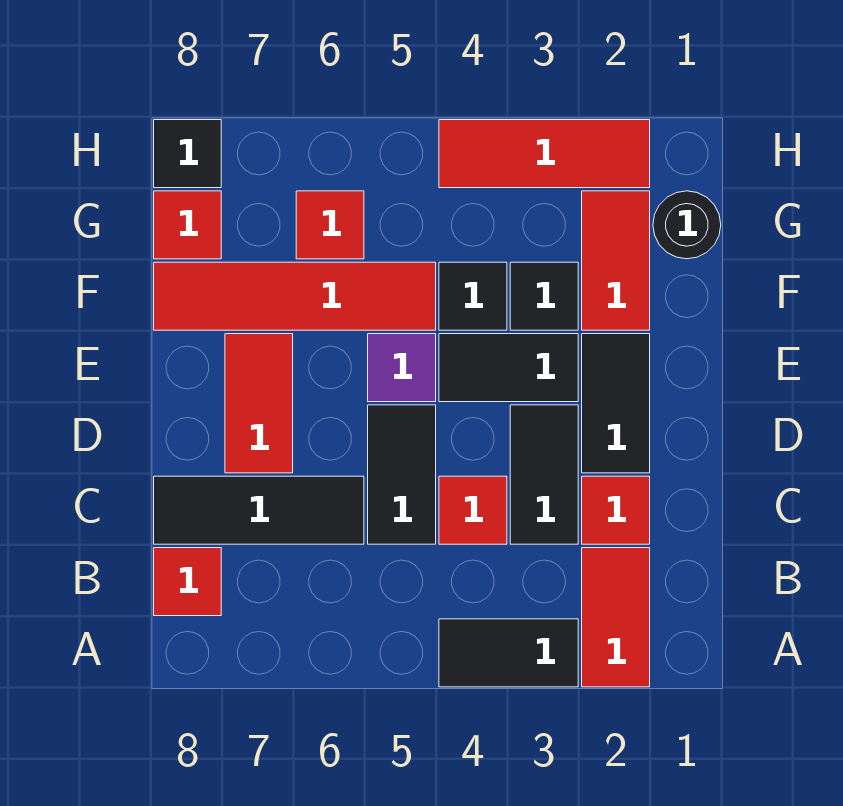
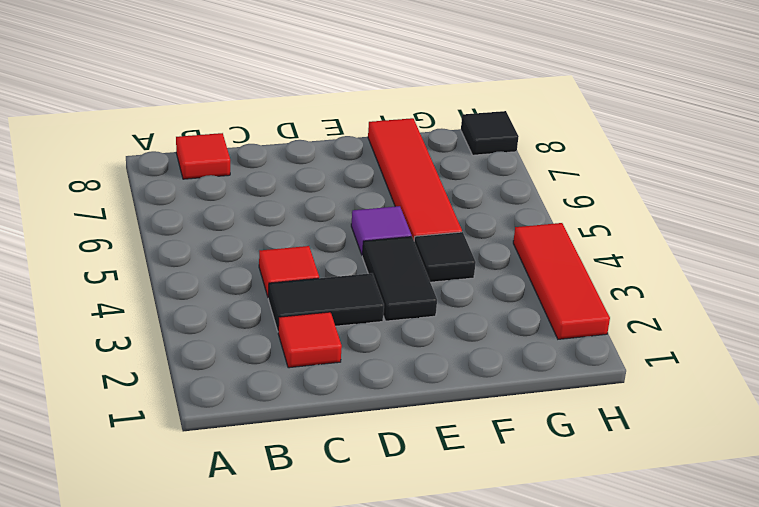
none -> red 1x2 tile [582,548,650,687]
none -> black 1x2 tile [439,619,578,687]
none -> black 1x2 tile [368,405,436,544]

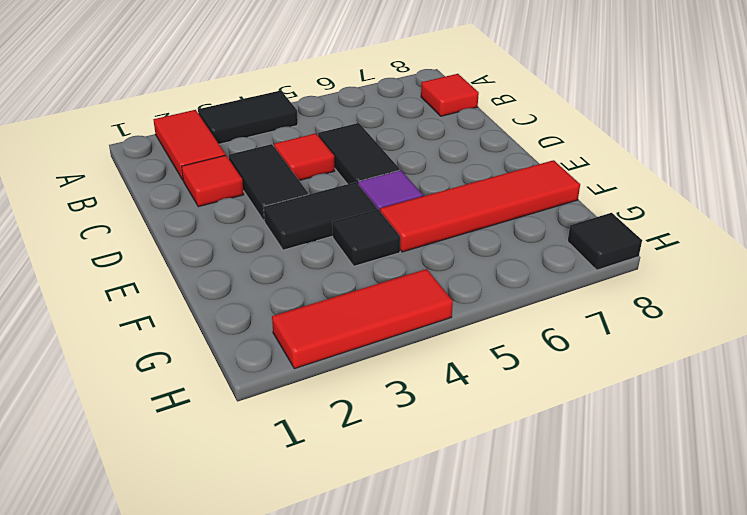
none -> black 1x3 tile [154,476,364,544]
none -> black 1x2 tile [582,334,650,473]
none -> red 1x2 tile [225,334,293,473]

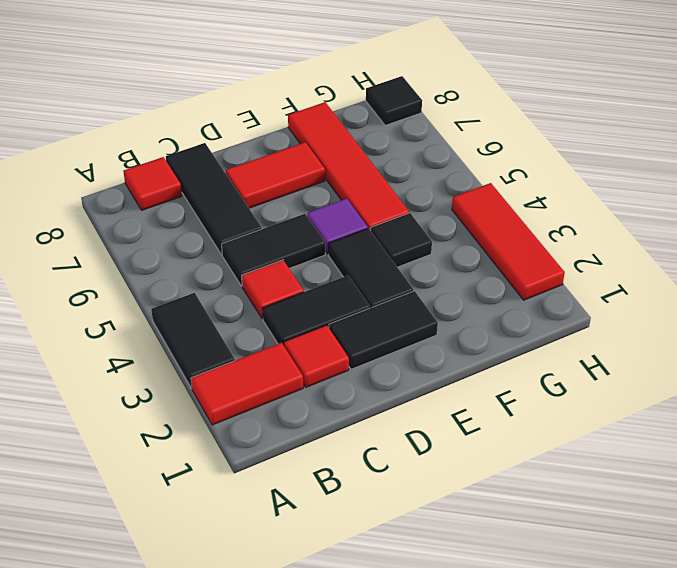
none -> red 1x2 tile [582,191,650,330]
none -> black 1x1 tile [510,262,578,330]
none -> black 1x1 round brick [653,191,721,259]

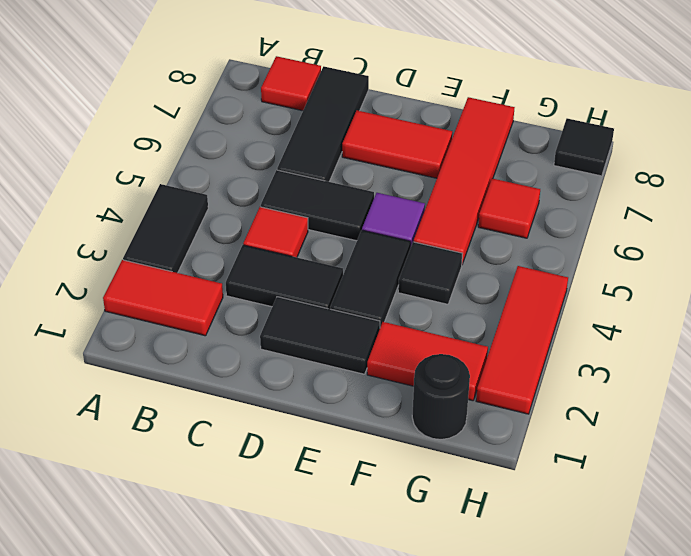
none -> red 1x1 tile [582,476,650,544]
none -> black 1x1 tile [510,262,578,330]
none -> red 1x1 tile [154,191,221,259]

